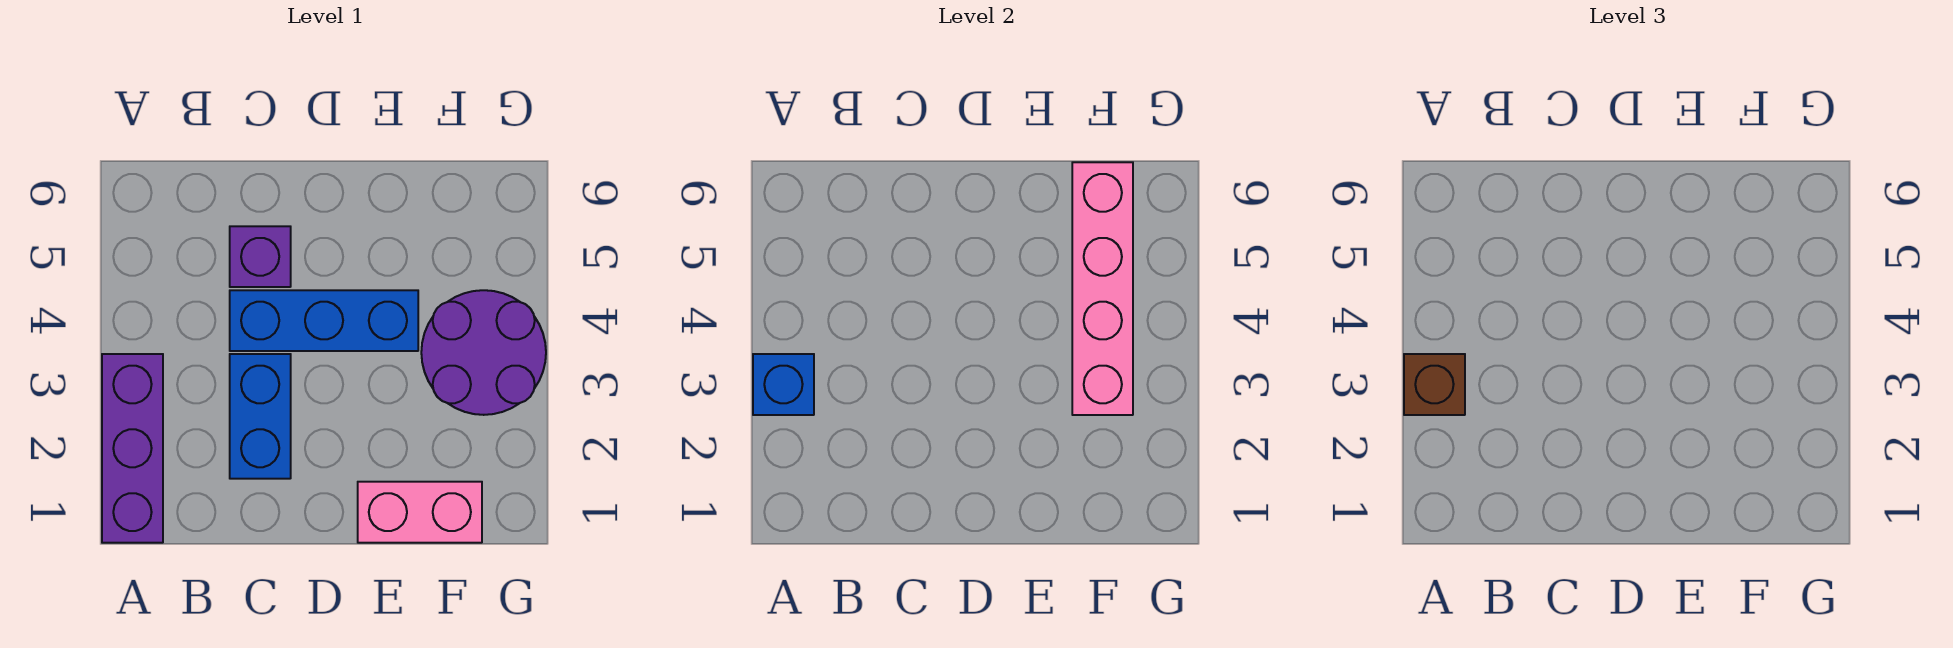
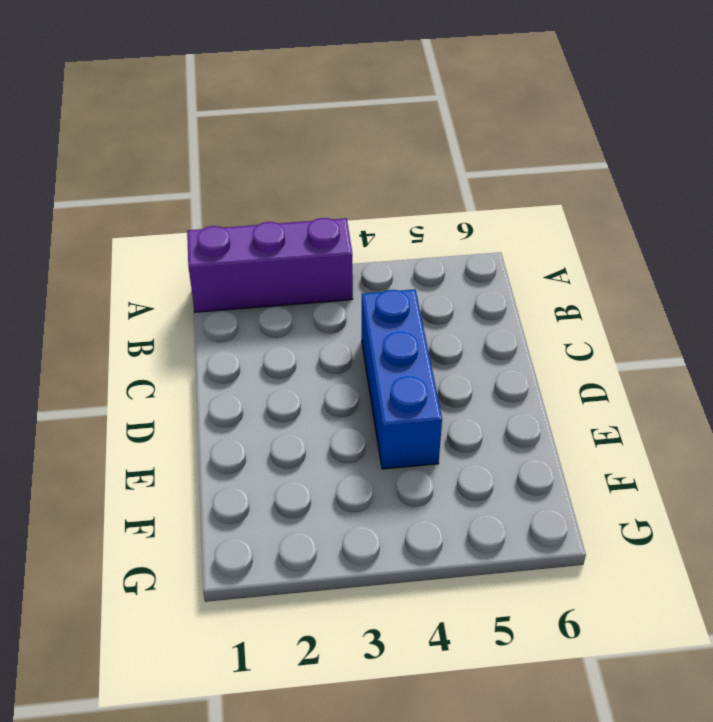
none -> blue 1x2 brick [230,354,291,479]
none -> purple 1x1 brick [230,226,291,287]

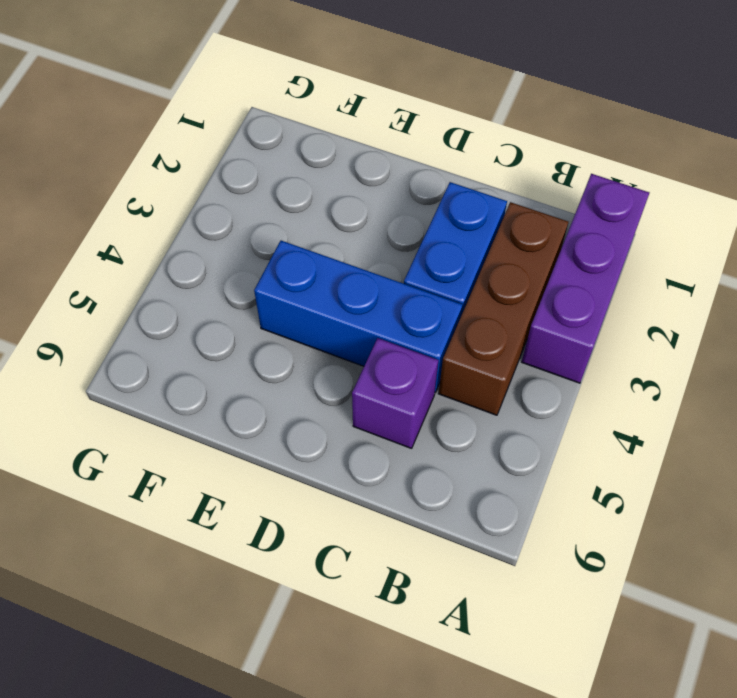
brown 1x3 brick [438,202,568,415] -> none
none -> pink 1x2 brick [358,482,482,543]
none -> purple 2x2 round brick [421,290,546,415]

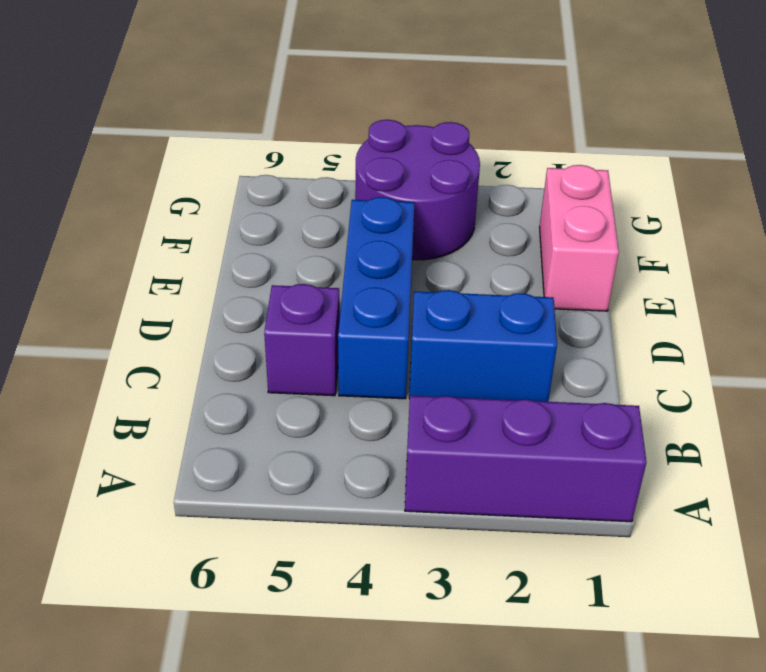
none -> blue 1x1 brick [753,354,814,415]
none -> pink 1x4 brick [1072,162,1133,415]

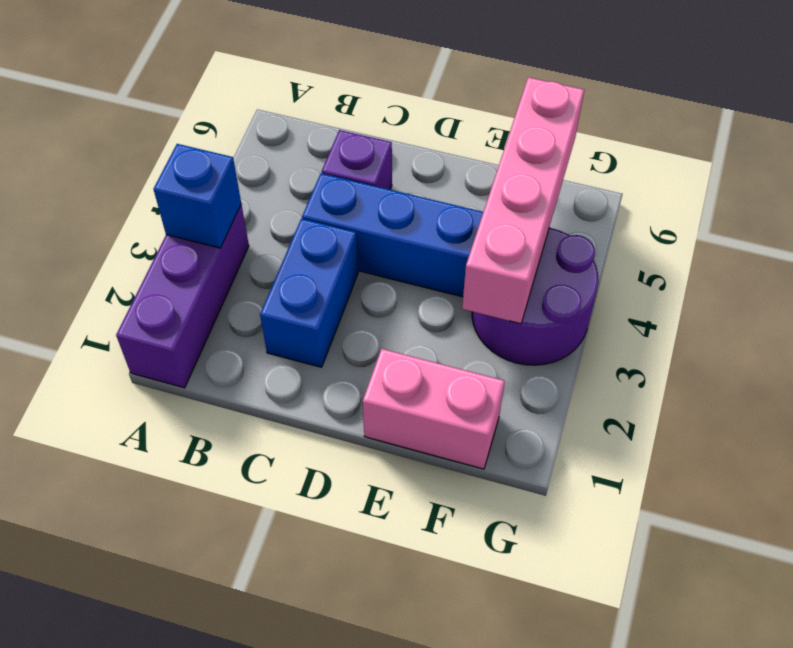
none -> brown 1x1 brick [1404,354,1465,415]

